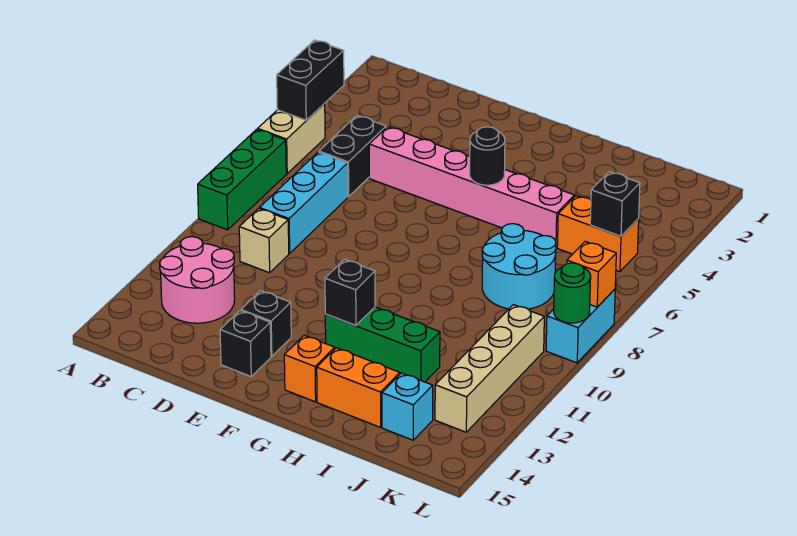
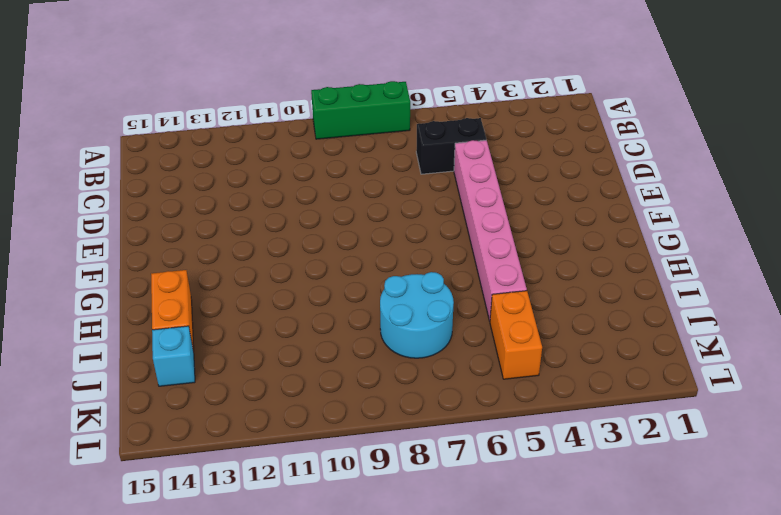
none -> tan 1x2 brick [258,104,325,174]
none -> pink 2x2 round brick [160,237,235,323]
none -> cyan 1x3 brick [260,152,348,253]

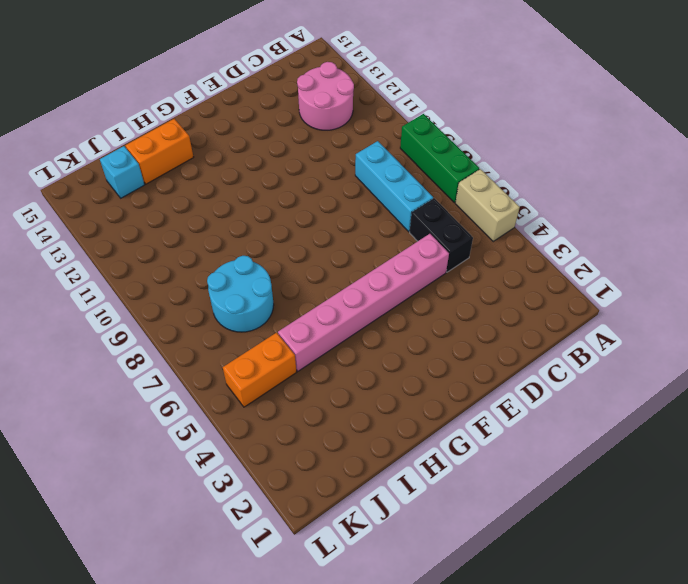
none -> tan 1x1 brick [239,208,289,273]
none -> black 1x1 brick [241,291,291,356]
none -> black 1x1 brick [220,311,271,376]

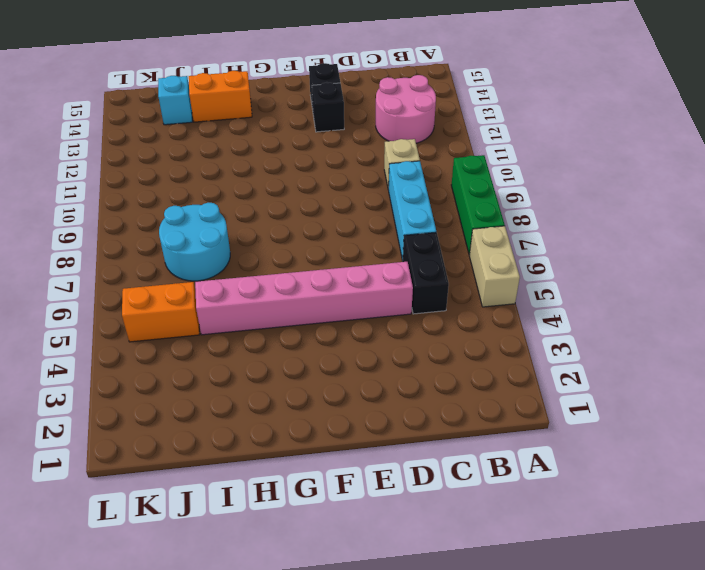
none -> green 1x3 brick [325,307,440,382]
none -> orange 1x1 brick [284,335,335,402]
none -> tan 1x4 brick [435,305,544,432]

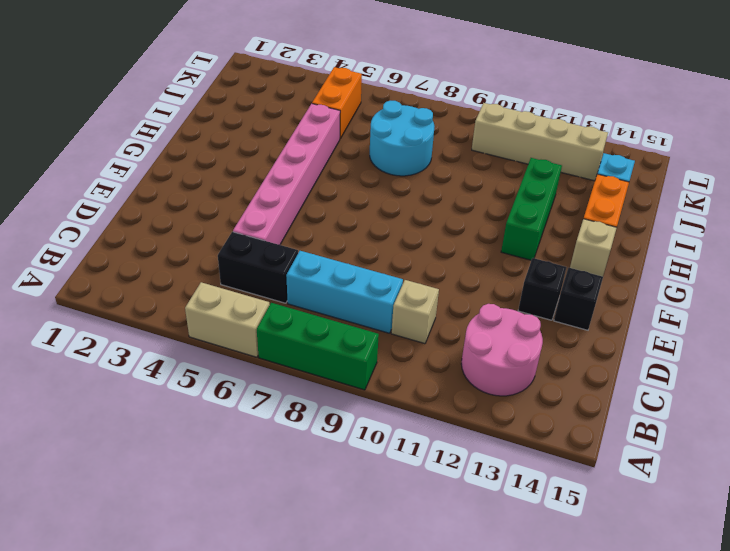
tan 1x1 brick [570,219,617,277] -> orange 1x1 brick [284,335,335,402]
none -> cyan 1x2 brick [546,289,615,363]
none -> black 1x2 brick [277,40,344,120]
none -> black 1x1 round brick [470,127,505,185]

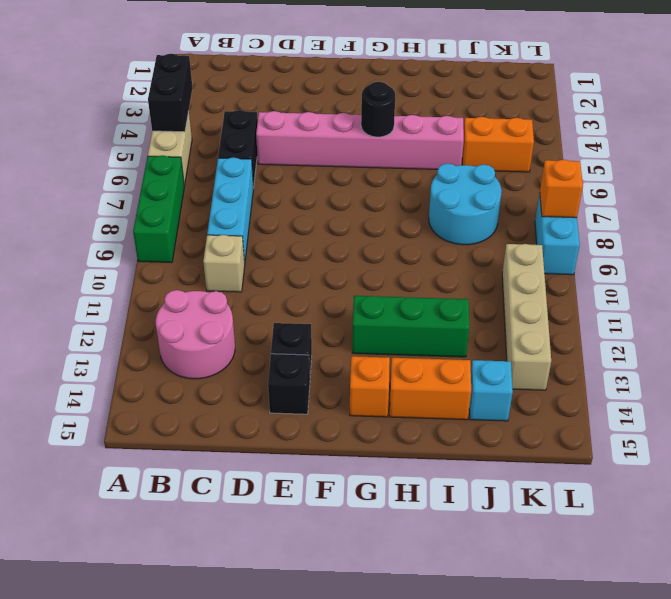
none -> black 1x1 brick [325,259,375,326]
none -> black 1x1 brick [590,172,640,236]
none -> green 1x1 round brick [554,263,591,323]

